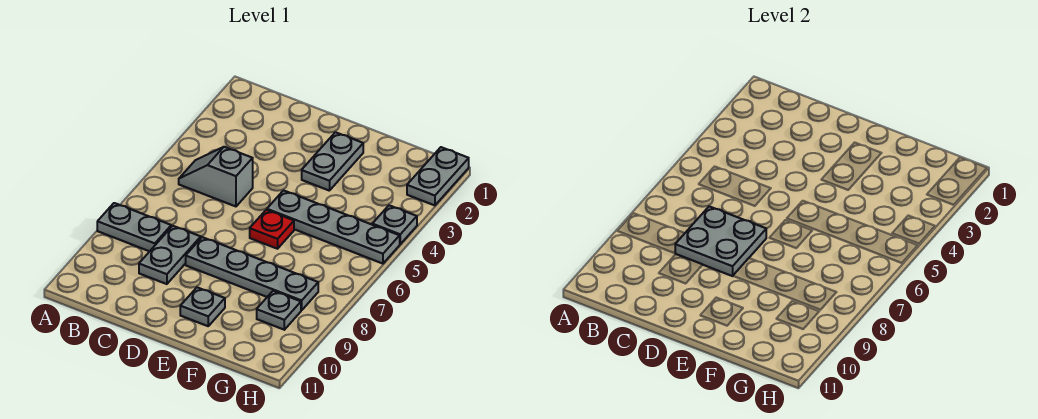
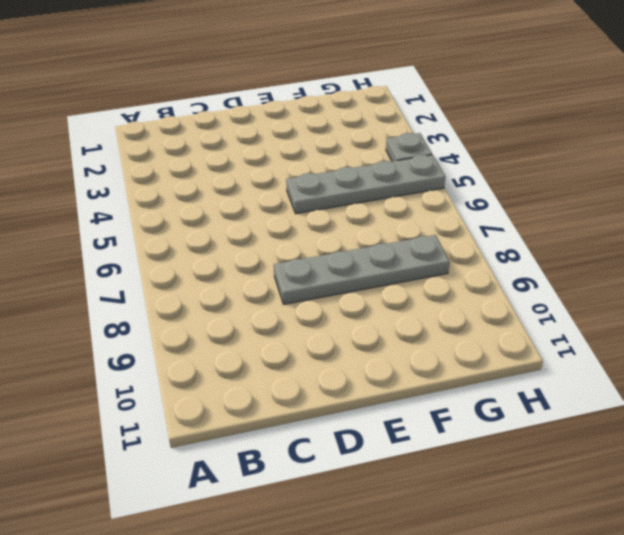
none -> grey 1x2 plate [97,203,171,251]
none -> grey 1x2 slope [179,147,253,206]
none -> grey 1x2 plate [139,226,201,284]

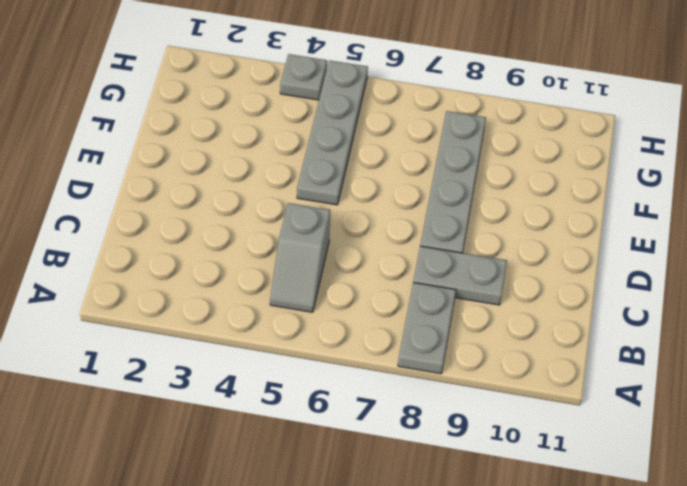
none -> grey 1x2 plate [302,132,363,191]
none -> red 1x1 plate [250,210,294,249]
none -> grey 1x1 plate [180,287,225,326]

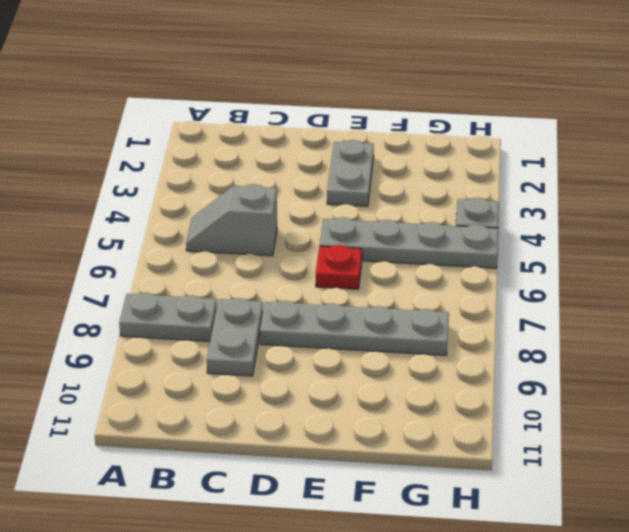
none -> grey 1x1 plate [180,287,225,326]
none -> grey 1x1 plate [257,291,301,330]
none -> grey 1x2 plate [407,147,469,205]

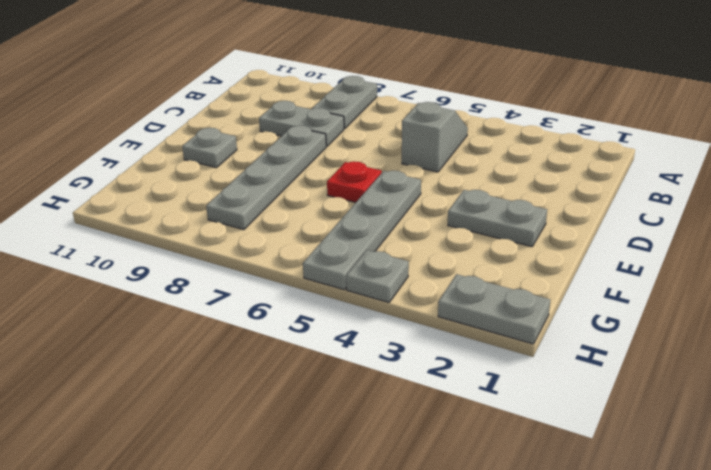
none -> grey 1x1 plate [257,291,301,330]
none -> grey 2x2 plate [675,206,766,276]

